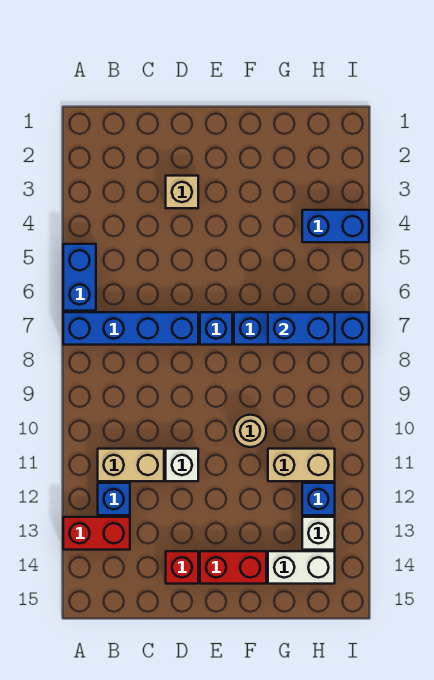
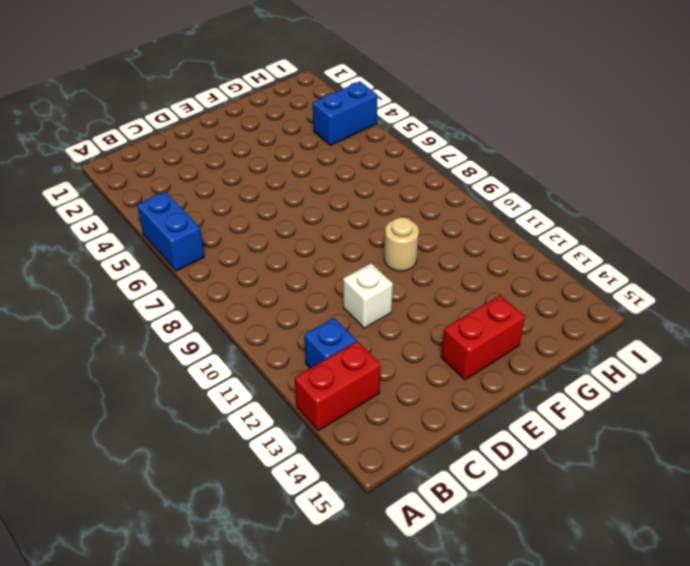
none -> blue 1x4 brick [63,312,198,345]
none -> tan 1x2 brick [98,449,164,481]
none -> tan 1x1 brick [166,176,198,208]

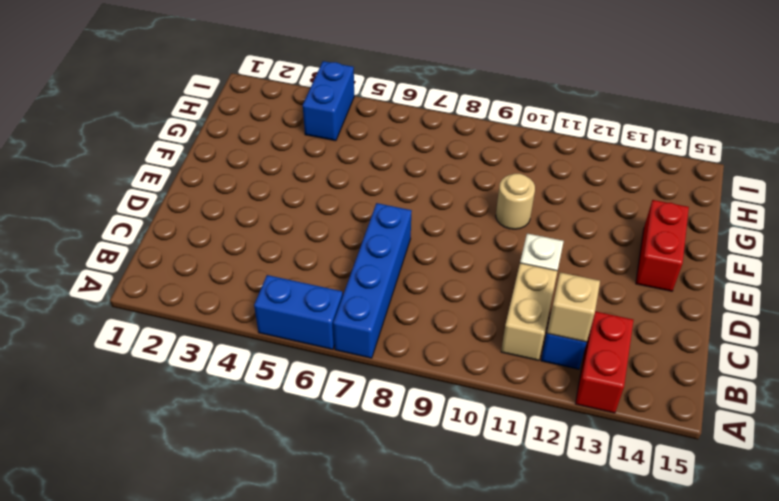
tan 1x1 brick [547,272,600,342] -> tan 1x1 brick moved to [166,176,198,208]
none -> red 1x1 brick [166,551,198,584]
none -> blue 1x1 brick [200,312,232,345]
none -> blue 1x4 brick [234,312,369,345]

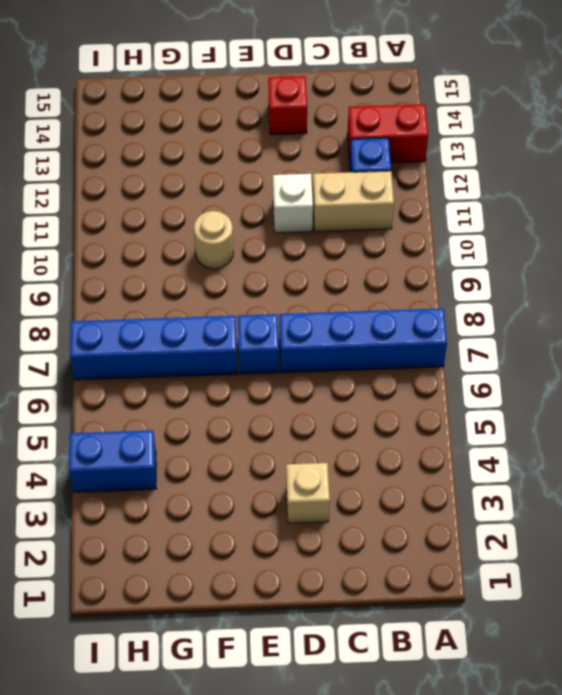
none -> blue 1x2 brick [63,244,96,311]
none -> red 1x2 brick [200,551,266,584]
none -> tan 1x2 brick [268,449,335,481]

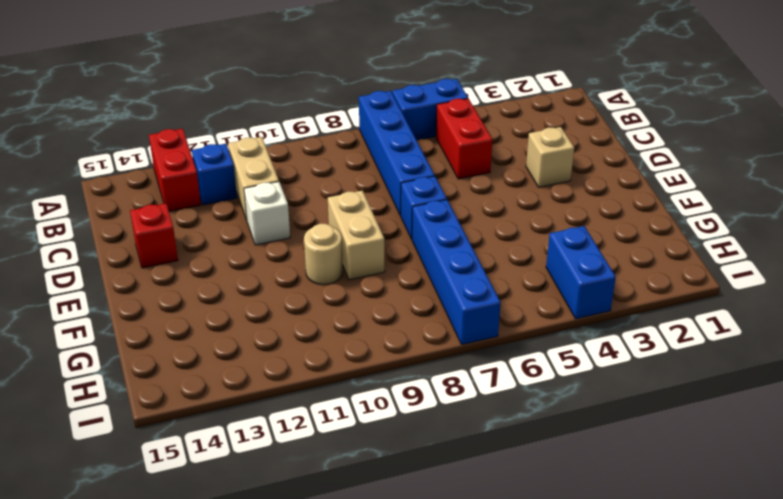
red 1x2 brick [436,98,492,179] -> red 1x2 brick moved to [200,551,266,584]
tan 1x2 brick [328,191,385,280] -> tan 1x2 brick moved to [268,449,335,481]
none -> white 1x2 brick [268,551,335,584]
none -> blue 1x1 brick [302,483,335,515]
none -> white 1x1 brick [302,517,335,550]

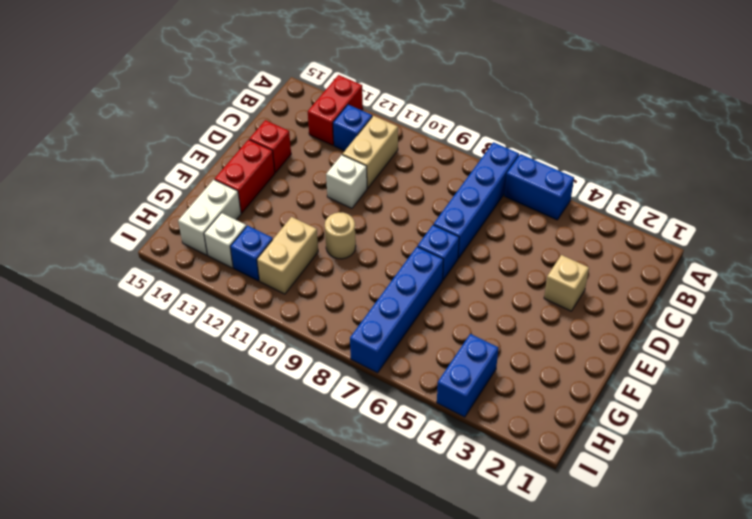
none -> blue 1x2 brick [268,312,335,345]

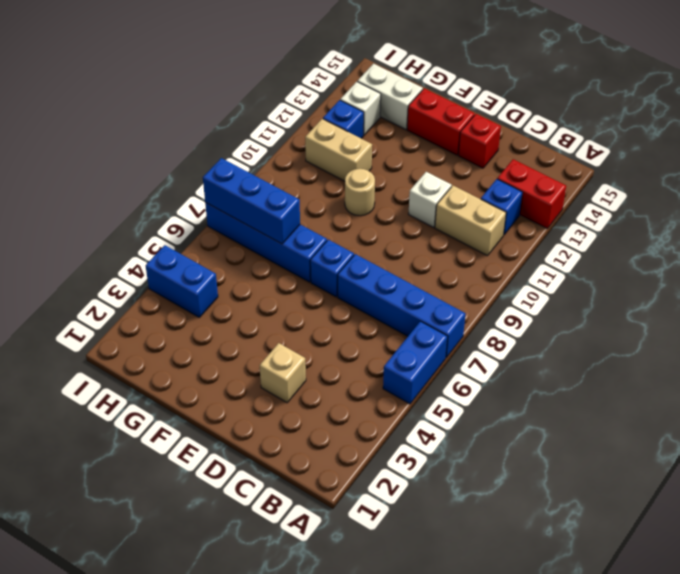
blue 1x3 brick [203,158,300,244] -> blue 1x2 brick [268,312,335,345]

